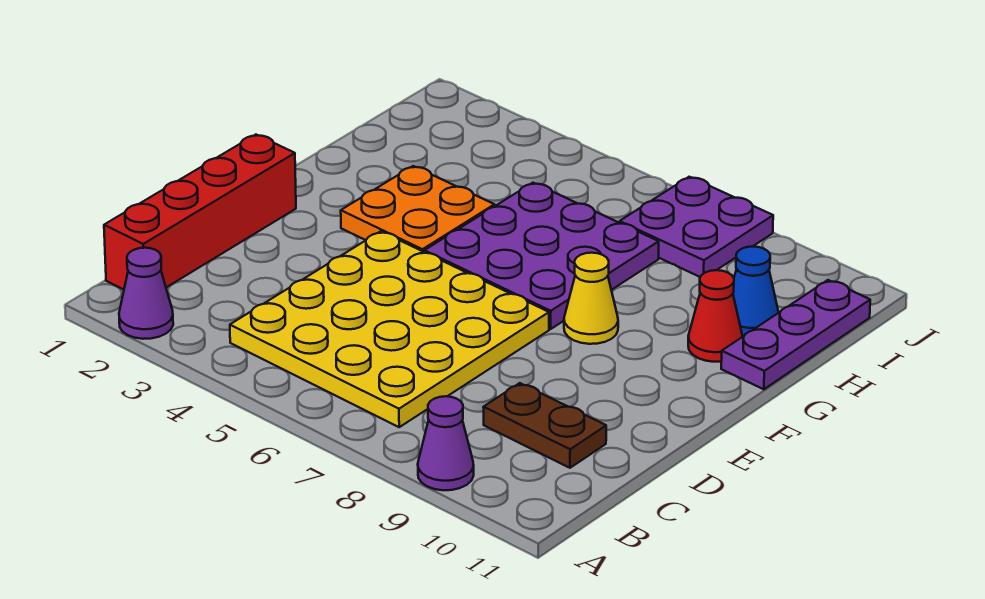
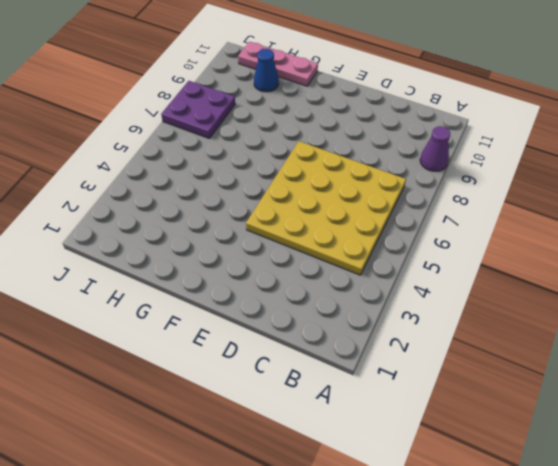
pink 1x3 plate [238,42,318,86] -> purple 1x3 plate [721,280,870,389]
none -> purple 1x1 cone [119,248,173,339]
none -> red 1x4 brick [104,135,296,290]
none -> brown 1x2 plate [483,383,606,468]

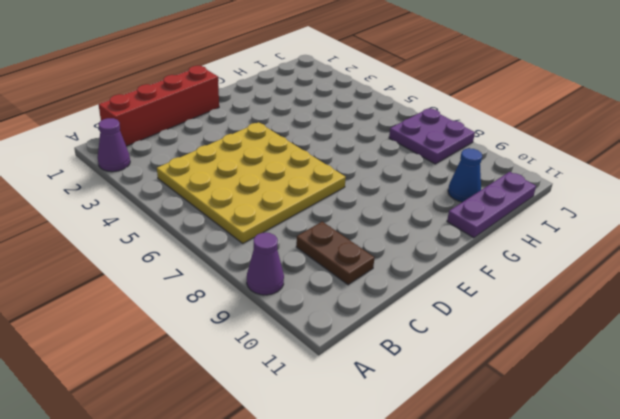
none -> orange 2x2 plate [341,166,495,252]
none -> purple 3x3 plate [424,183,659,329]
none -> yellow 1x1 cone [564,253,618,344]

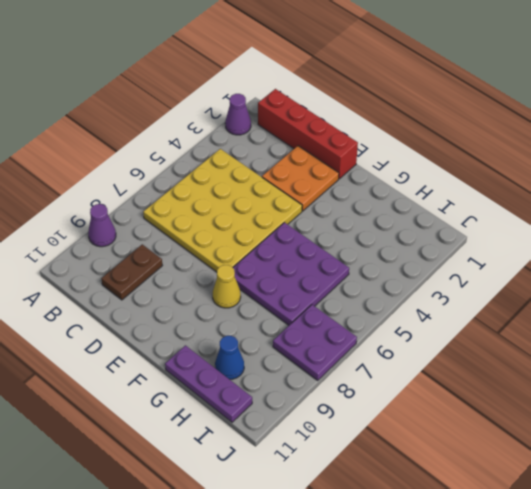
orange 2x2 plate [262,146,339,211] -> orange 2x2 plate moved to [341,166,495,252]
none -> red 1x1 cone [688,270,743,362]

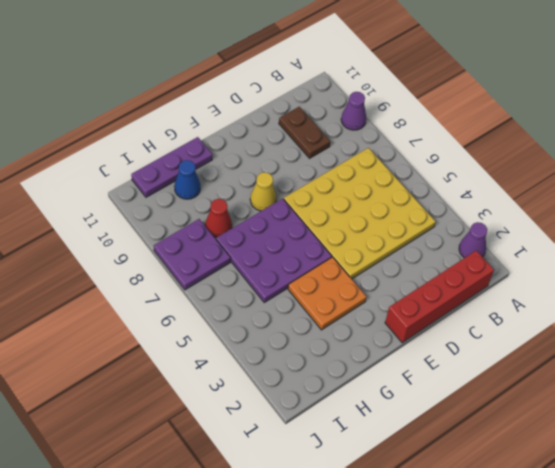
red 1x1 cone [205,199,232,237] -> red 1x1 cone moved to [688,270,743,362]

